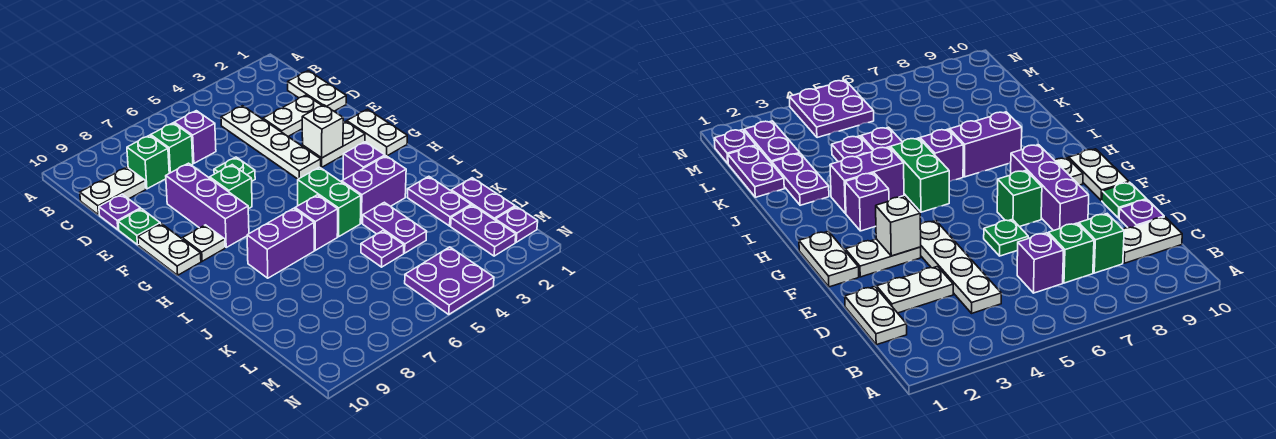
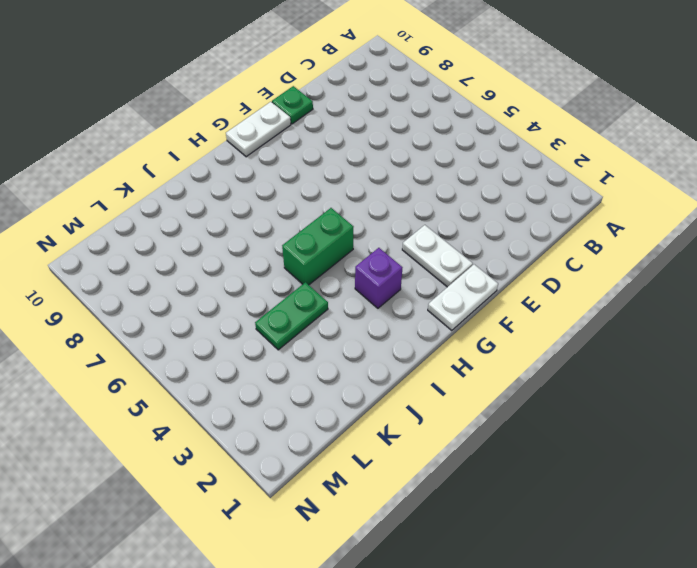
green 1x2 plate [255,282,328,350] -> purple 1x2 plate [363,202,427,253]
none -> white 1x2 plate [288,71,346,111]
none -> white 1x4 plate [221,106,321,179]
none -> purple 1x1 brick [174,111,216,163]

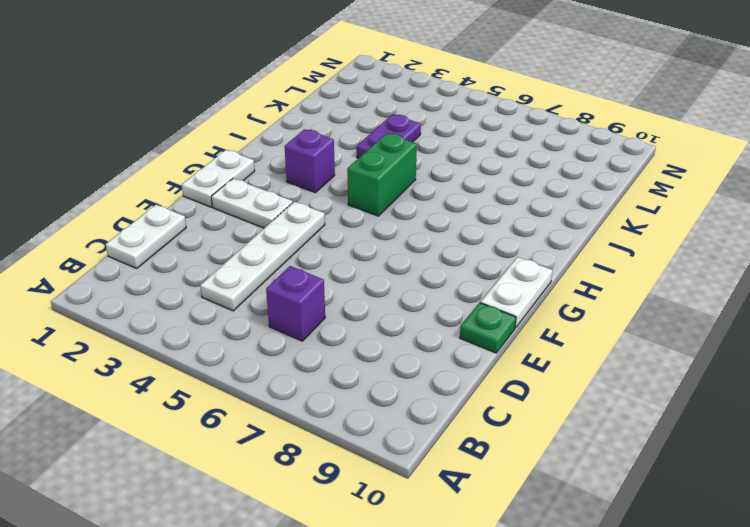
none -> green 1x1 brick [151,123,193,173]
none -> green 1x1 brick [127,135,169,189]
none -> white 1x2 plate [80,167,146,215]

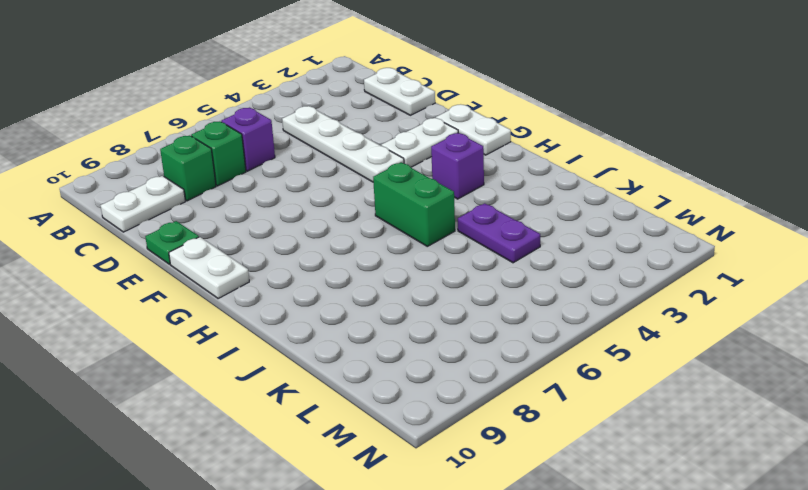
none -> white 1x2 plate [263,95,322,136]
none -> purple 1x1 plate [99,194,141,230]
none -> green 1x1 plate [214,157,255,181]

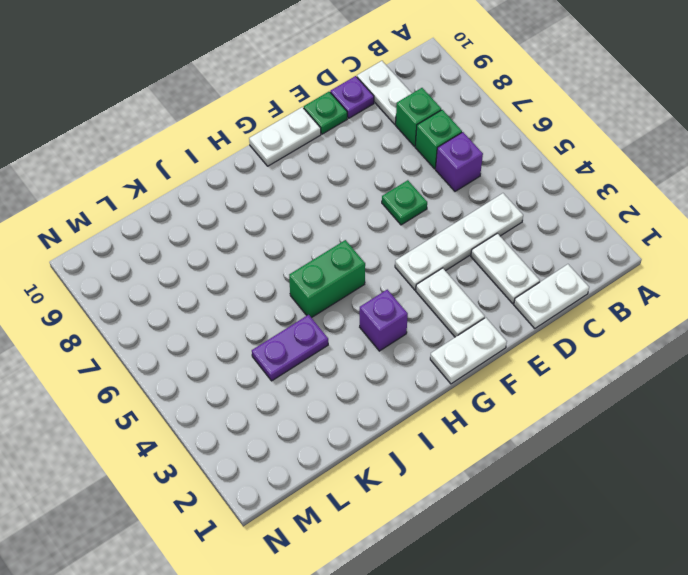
none -> purple 1x3 brick [166,163,249,247]
none -> green 1x1 brick [210,165,252,209]
none -> white 1x1 plate [182,225,225,261]

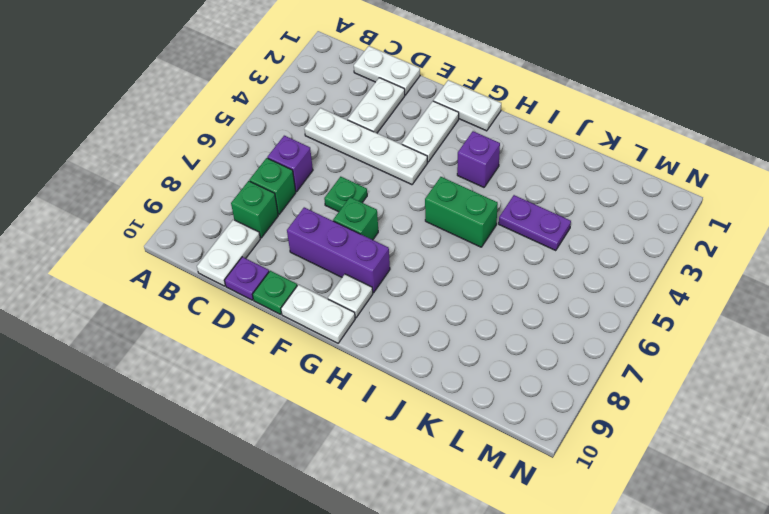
none -> purple 1x2 brick [342,156,406,223]
none -> purple 1x1 brick [295,195,338,250]
none -> purple 1x2 brick [247,208,314,278]

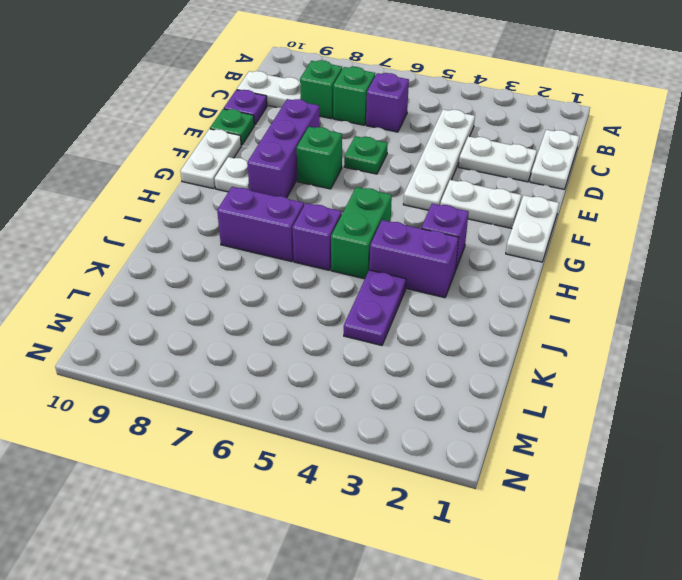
none -> purple 1x2 plate [407,176,471,226]
none -> purple 1x2 plate [451,178,515,220]
none -> purple 1x1 plate [361,231,404,267]

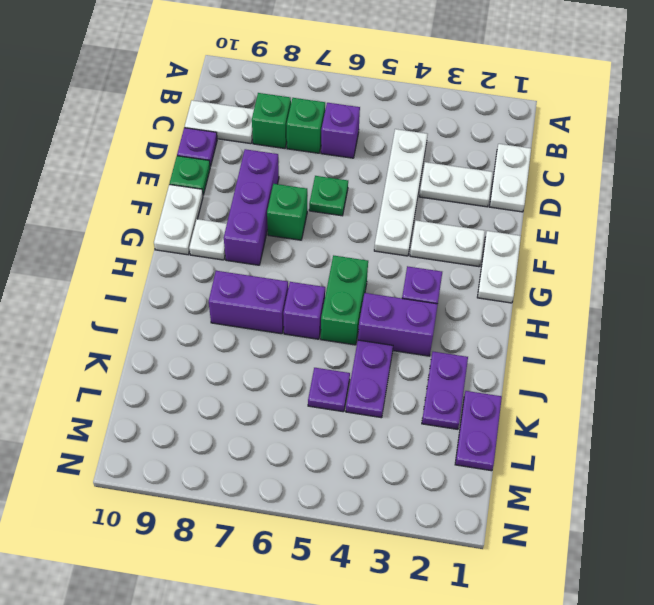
none -> purple 1x2 plate [451,205,516,256]
none -> purple 1x1 plate [495,207,538,242]
none -> purple 2x2 plate [405,247,494,314]

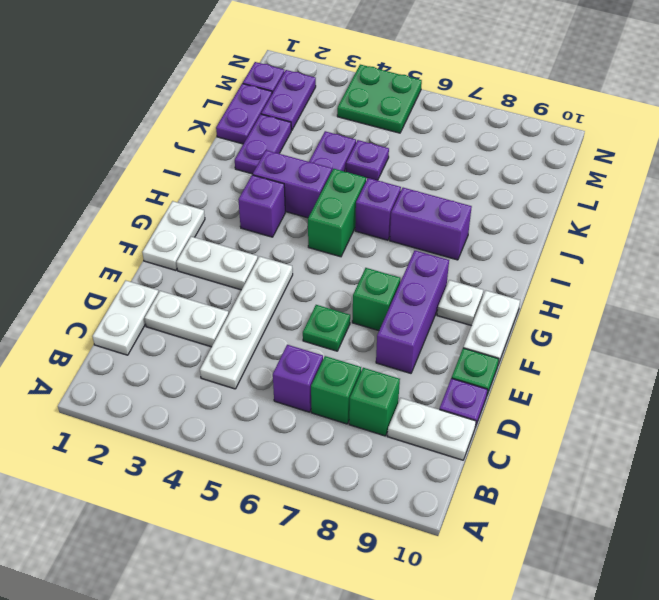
green 2x2 plate [337,65,422,133] -> purple 2x2 plate [405,247,494,314]
none -> white 1x1 brick [302,105,343,158]

